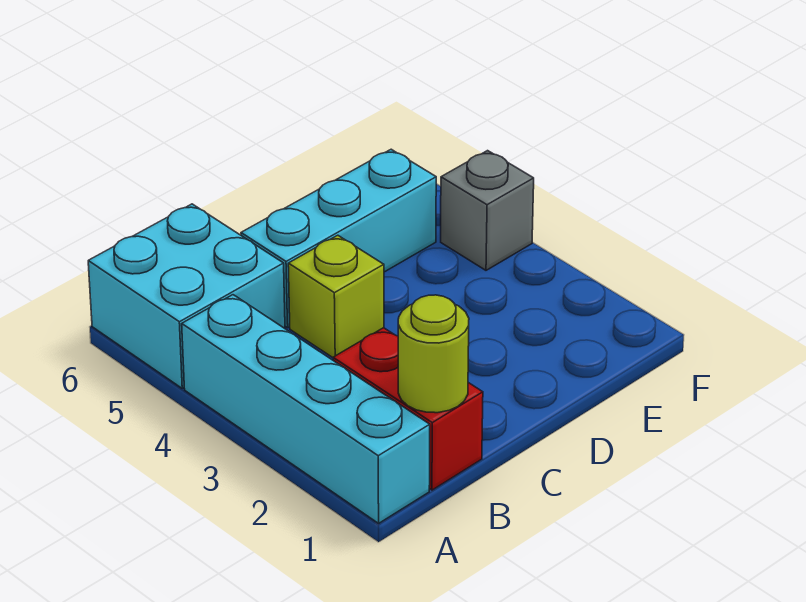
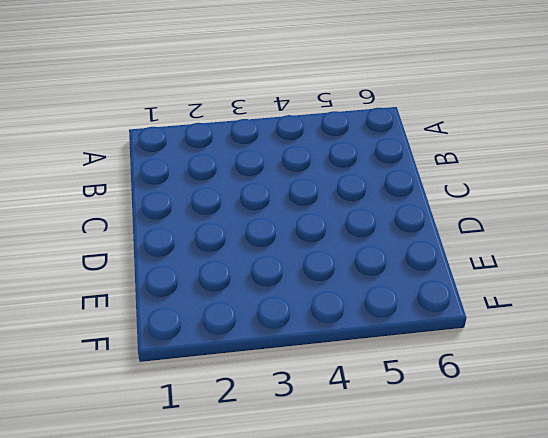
none -> cyan 1x4 brick [182,295,430,523]
none -> cyan 2x2 brick [88,204,285,388]

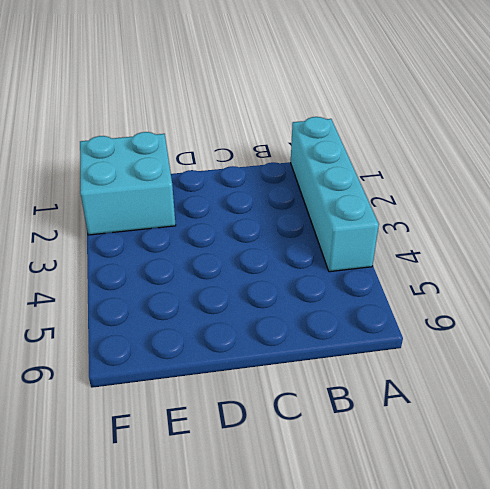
cyan 2x2 brick [80,132,176,235] -> cyan 2x2 brick moved to [88,204,285,388]
none -> red 1x2 brick [333,328,483,490]
none -> lime 1x1 brick [288,235,384,358]

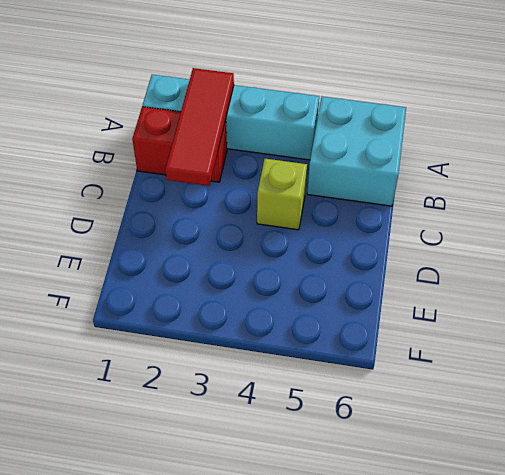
red 1x3 tile [165,68,234,186] -> none
none -> cyan 1x3 brick [241,149,436,328]
none -> grey 1x1 brick [441,151,534,270]

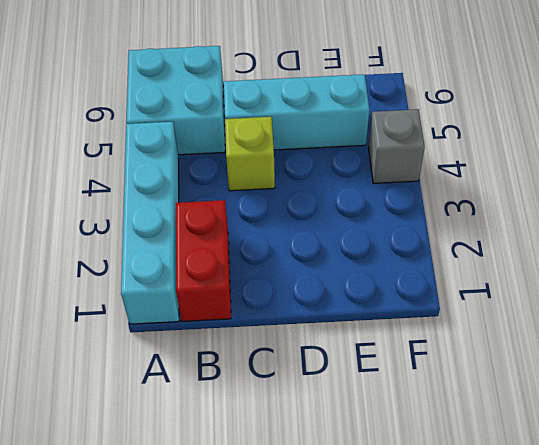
none -> lime 1x1 round brick [398,295,469,413]

